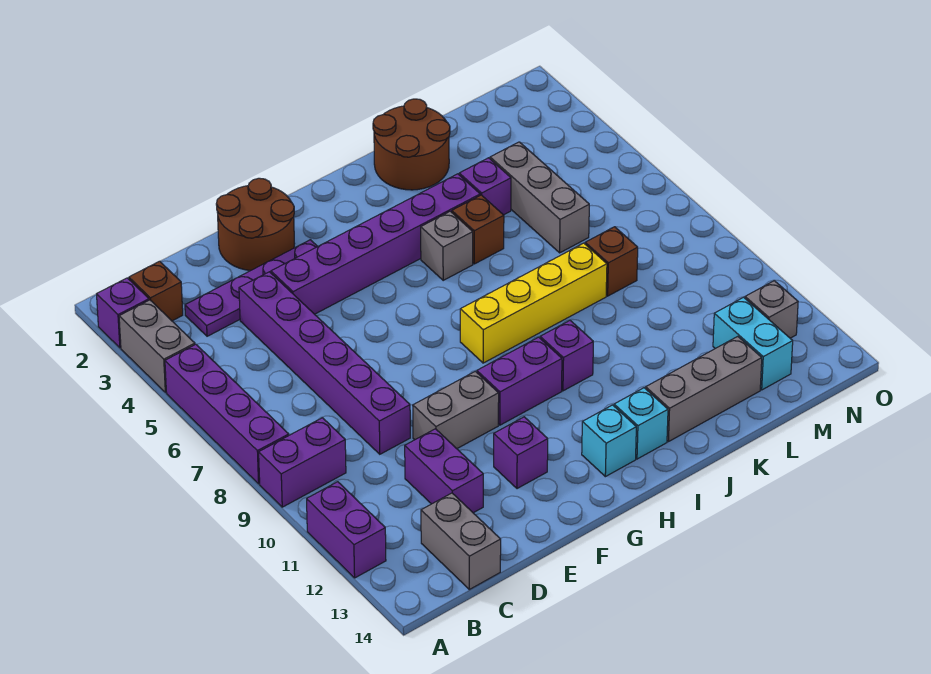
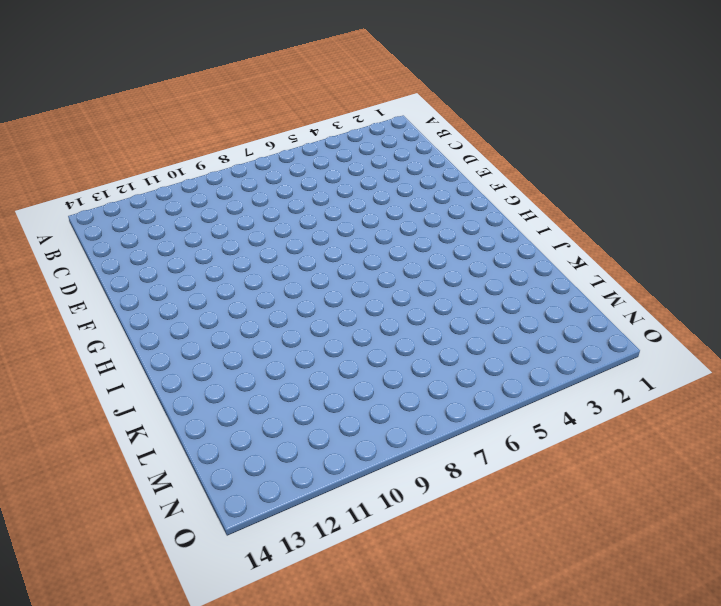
none -> purple 1x1 brick [97,278,149,348]
none -> grey 1x2 brick [119,300,195,393]
none -> purple 1x4 brick [165,344,289,484]

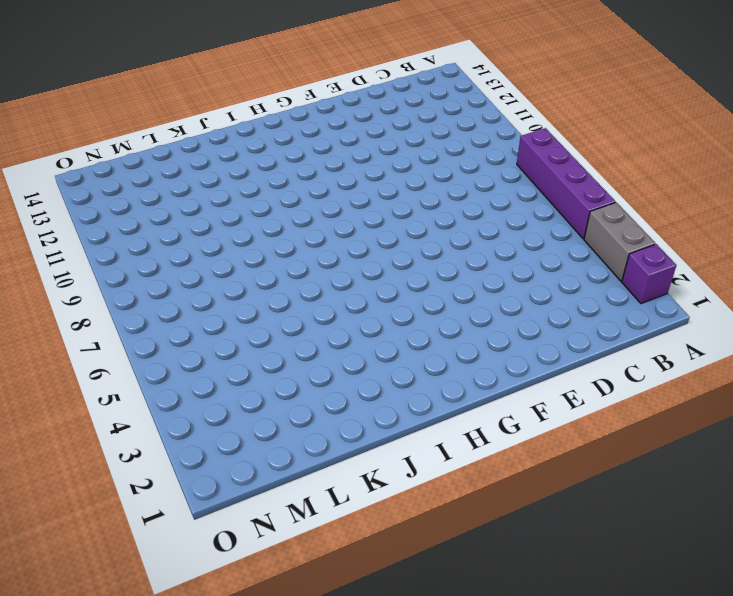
none -> purple 1x2 brick [259,418,346,507]
none -> purple 1x2 brick [307,482,386,578]
none -> brown 1x1 brick [129,261,183,321]

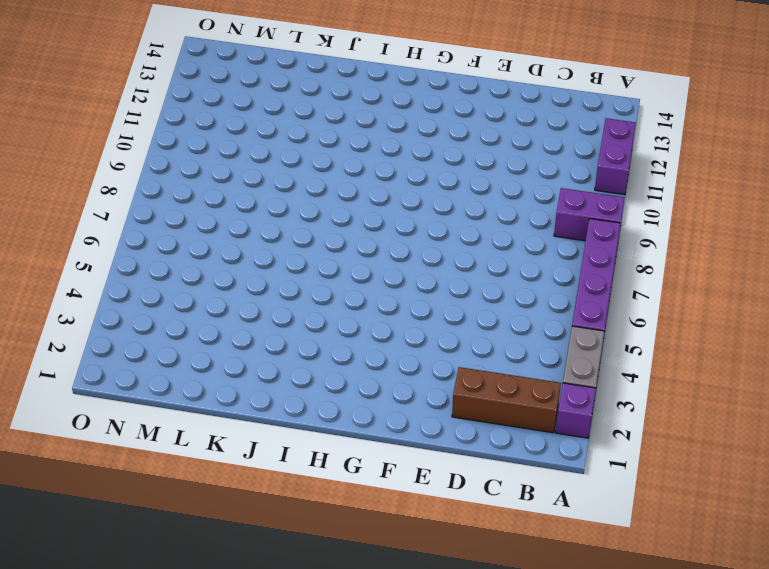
brown 1x3 brick [452,367,561,433] -> brown 1x1 brick [129,261,183,321]
none -> purple 1x4 plate [185,240,318,336]
none -> grey 1x2 brick [421,493,501,589]
none -> purple 1x6 brick [239,272,410,454]

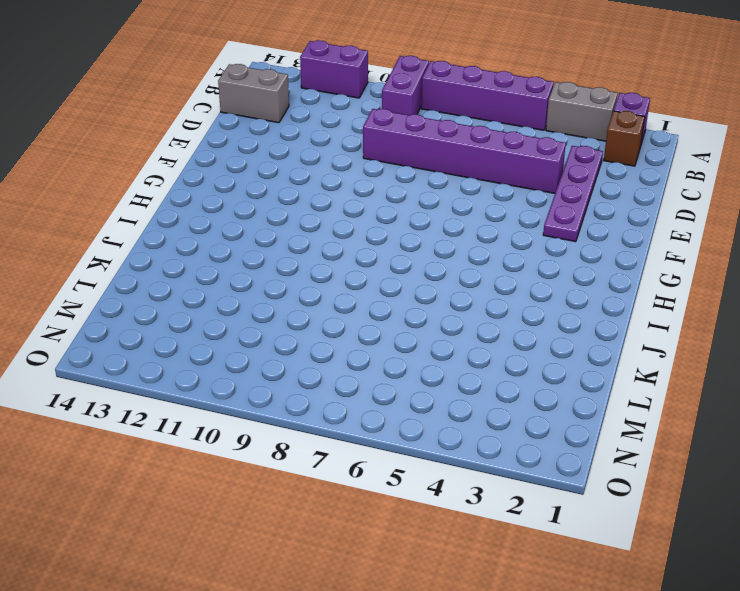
none -> purple 1x2 brick [405,429,483,513]
none -> brown 2x2 round brick [216,178,295,271]
none -> purple 1x6 brick [271,174,480,314]

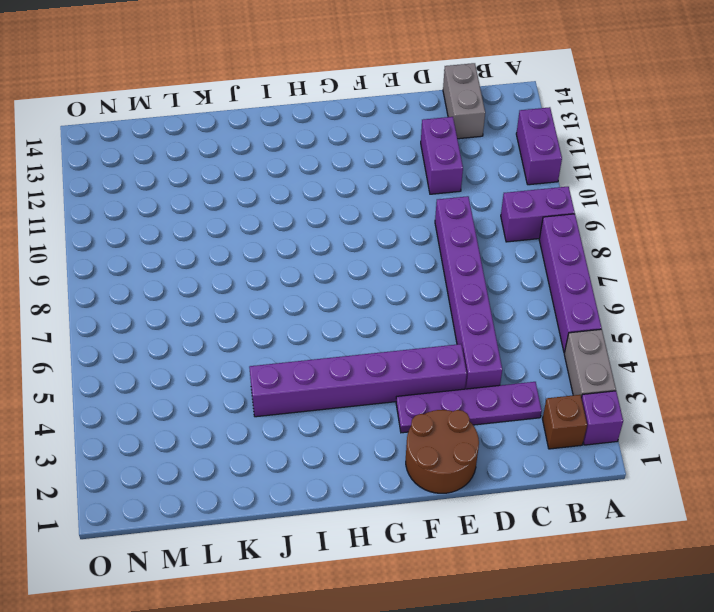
none -> grey 1x2 brick [413,371,499,449]
none -> purple 1x1 brick [494,417,548,489]
none -> purple 1x2 brick [477,337,562,425]

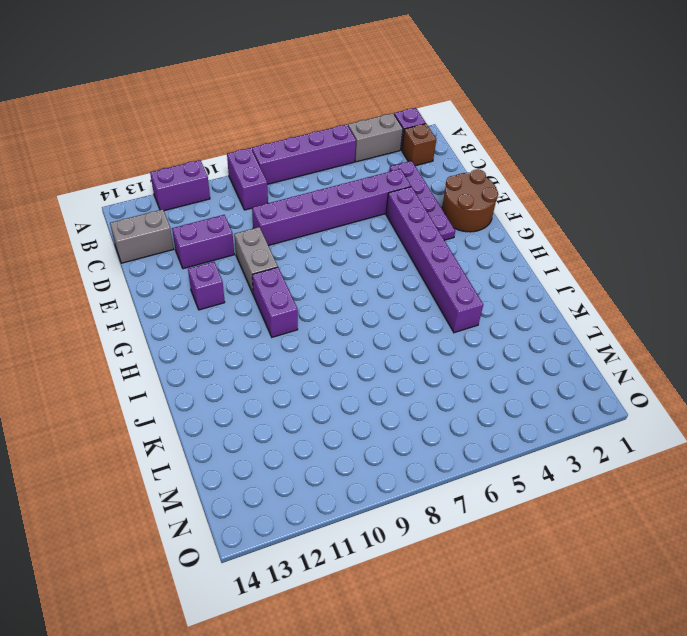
none -> yellow 1x4 brick [460,243,607,363]
none -> cyan 1x1 brick [582,405,636,477]
none -> grey 1x1 brick [421,211,473,280]

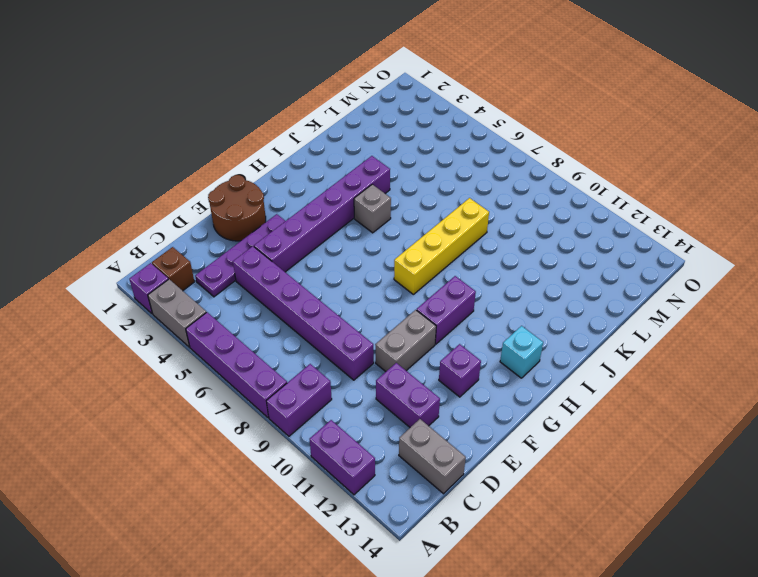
none -> purple 1x1 brick [540,321,593,391]
none -> cyan 1x1 brick [614,388,668,459]
none -> brown 2x2 round brick [373,99,450,190]

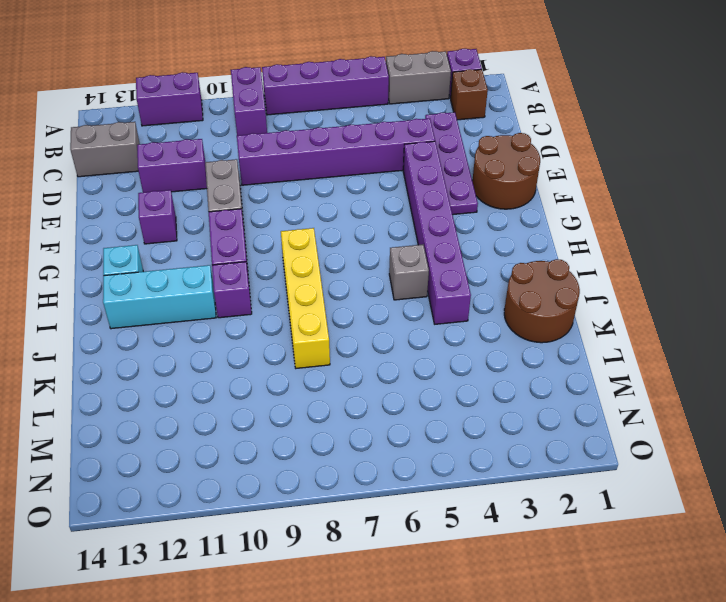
cyan 1x3 brick [103,265,216,329] -> cyan 1x1 brick [614,388,668,459]
none -> brown 1x1 brick [452,195,504,264]
none -> grey 1x3 brick [646,336,762,442]
none -> purple 1x1 brick [459,158,511,215]

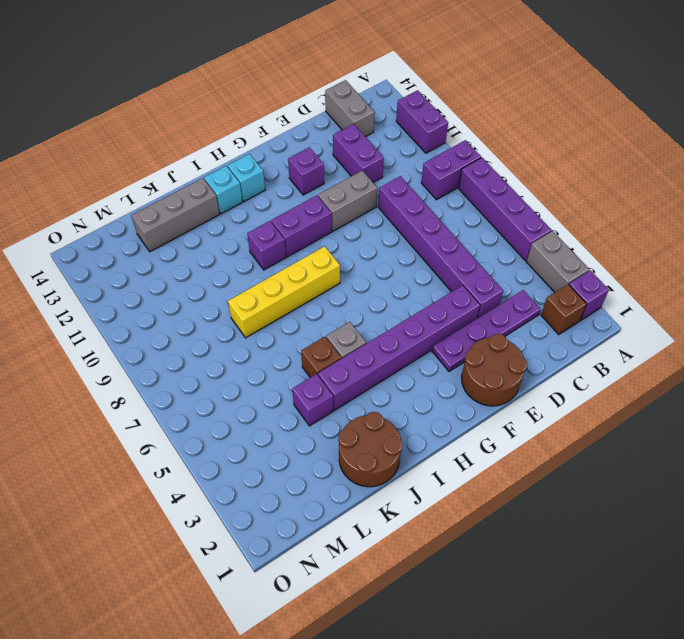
none -> grey 1x3 brick [490,142,589,253]
none -> brown 1x1 brick [585,227,638,296]
none -> cyan 1x2 brick [713,297,793,390]

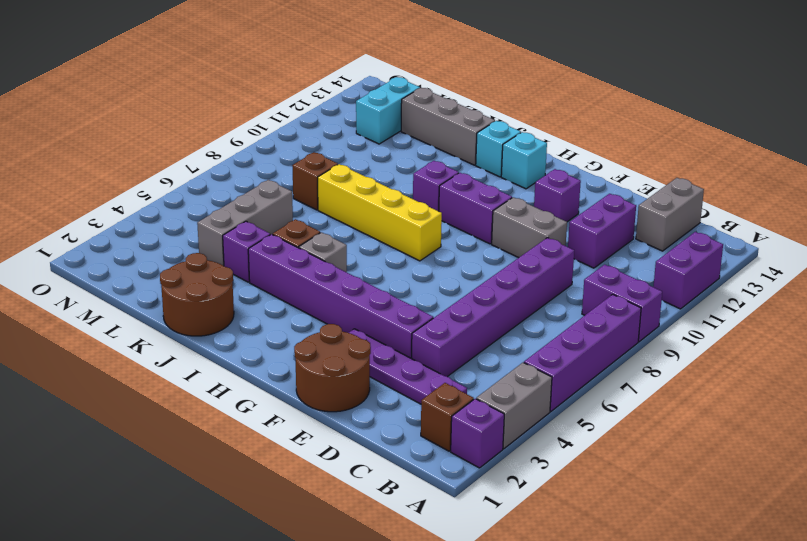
none -> grey 1x1 brick [745,281,798,338]

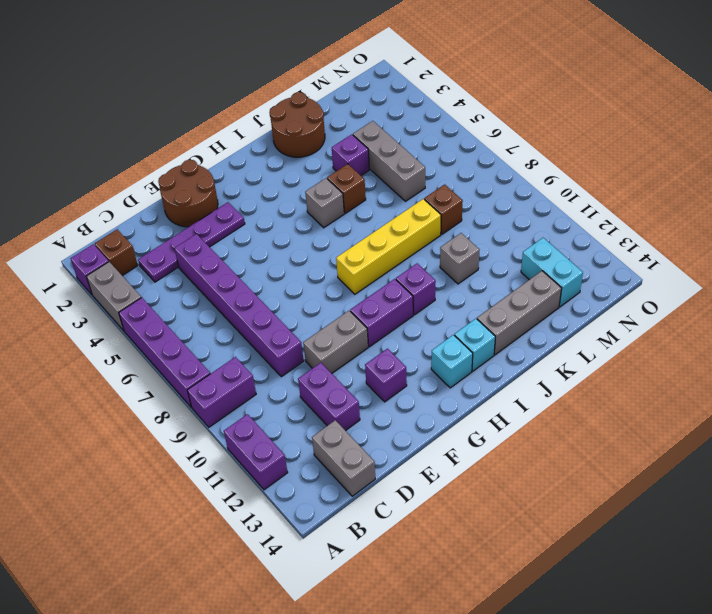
grey 1x1 brick [440,233,479,284] -> grey 1x1 brick moved to [745,281,798,338]
none -> purple 1x6 brick [271,174,480,314]

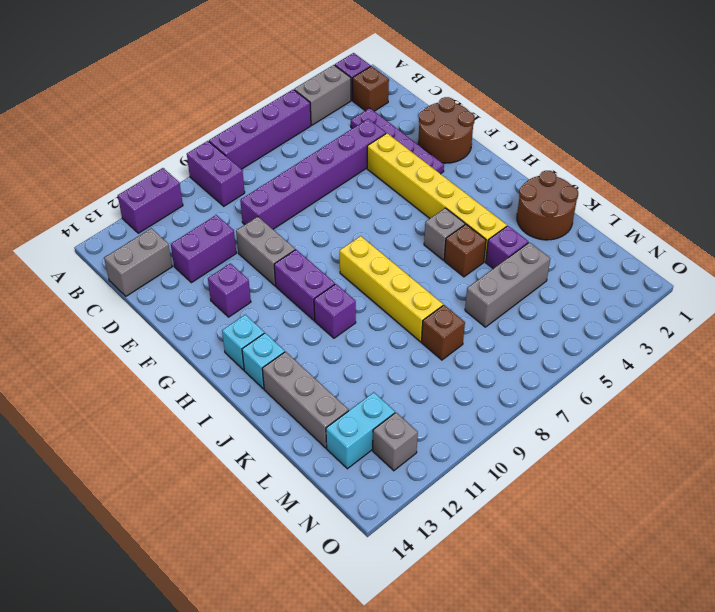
yellow 1x6 brick [367,133,507,262] -> purple 1x6 brick [271,174,480,314]

